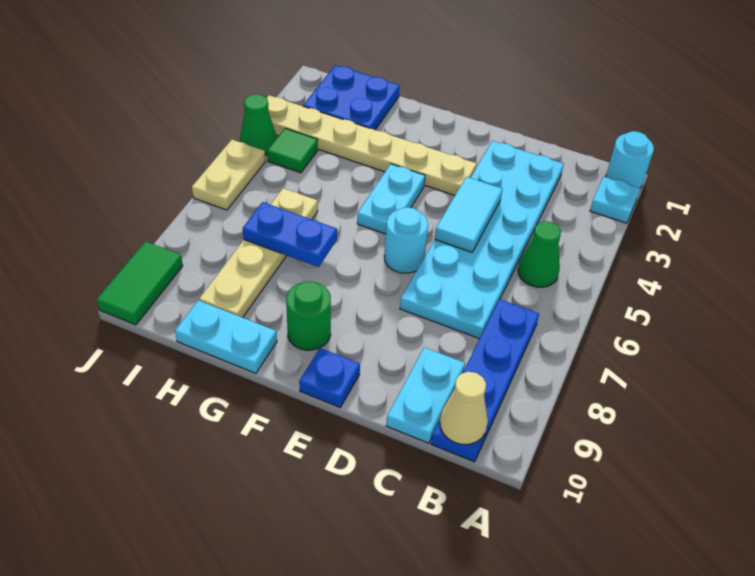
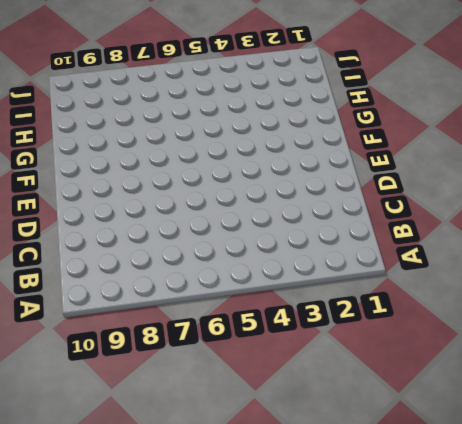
none -> cyan 1x1 round brick [606,131,654,188]
none -> cyan 1x1 plate [590,177,640,223]
none -> green 1x1 cone [518,221,561,287]

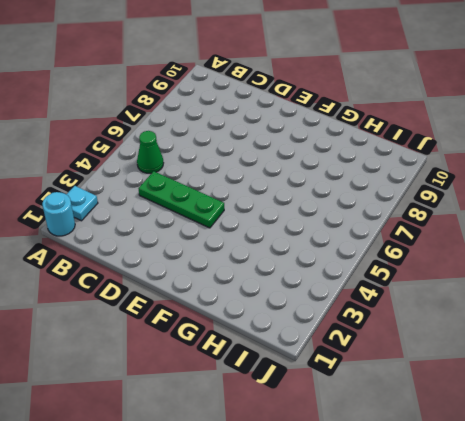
green 1x3 plate [138,171,224,228] -> cyan 2x6 plate [400,141,564,339]
none -> blue 1x4 plate [431,299,539,462]
none -> cyan 1x2 plate [386,347,465,443]
none -> tan 1x6 plate [267,95,477,195]

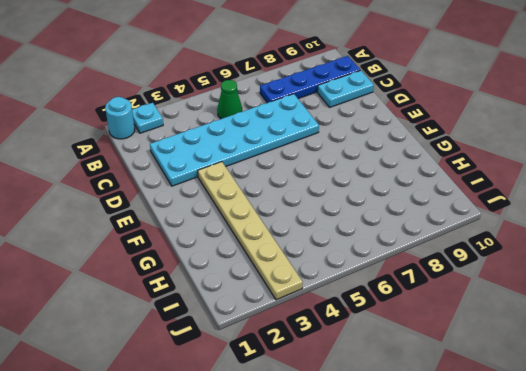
none -> cyan 1x1 round brick [384,207,428,273]
none -> blue 1x1 plate [299,348,360,407]
none -> cyan 1x2 plate [357,164,425,234]

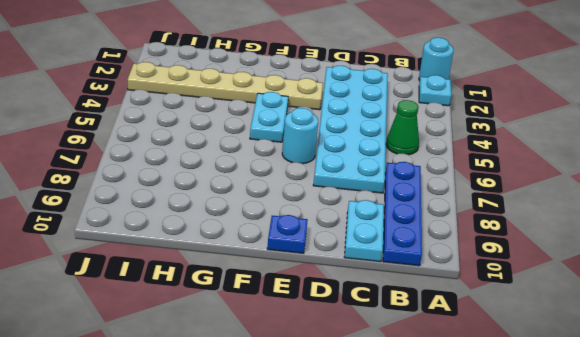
none -> green 1x1 round brick [286,281,331,350]
none -> cyan 1x2 plate [175,300,277,373]
none -> blue 2x2 plate [303,65,400,130]

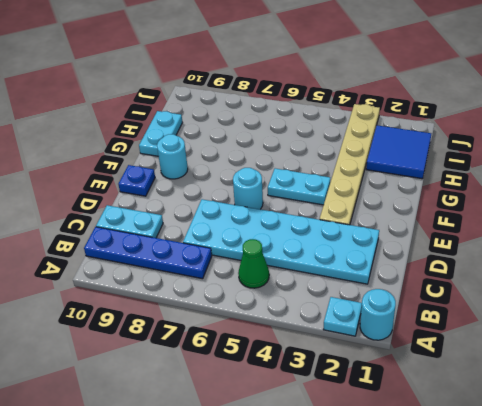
cyan 1x1 round brick [157,134,188,179] -> green 1x1 round brick [286,281,331,350]
blue 2x2 tile [366,125,431,179] -> blue 2x2 plate [303,65,400,130]
none -> tan 1x4 plate [199,188,318,318]
none -> green 1x1 tile [267,128,318,173]
none -> green 1x1 cone [240,94,277,156]

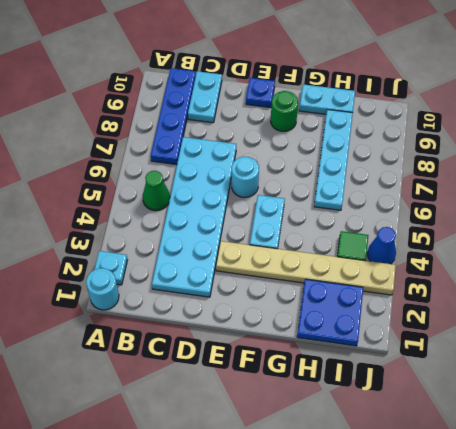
cyan 1x4 plate [314,109,353,210] -> tan 1x4 plate [199,188,318,318]
blue 1x1 cone [367,227,396,264] -> green 1x1 cone [240,94,277,156]
none -> tan 1x2 plate [192,140,265,210]
none -> green 1x2 tile [97,241,183,325]
none -> tan 1x1 cone [440,372,488,444]

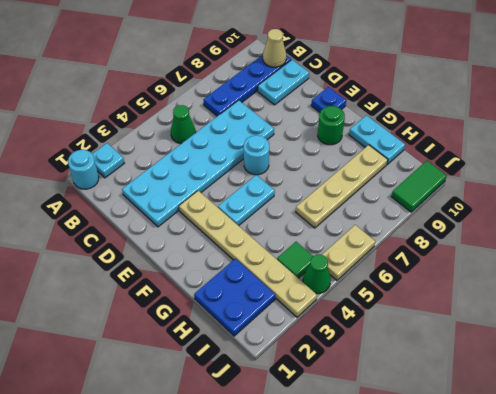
none -> cyan 1x2 tile [435,177,502,252]
none -> blue 1x2 plate [243,202,337,267]

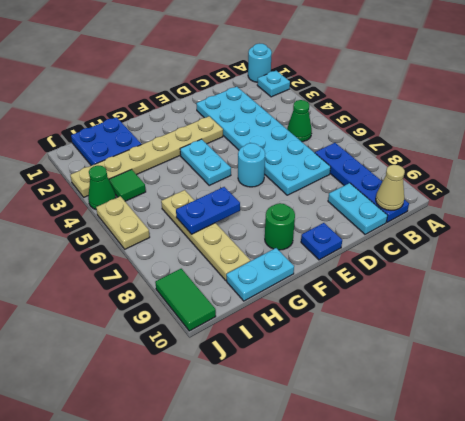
none -> cyan 1x2 tile [435,177,502,252]

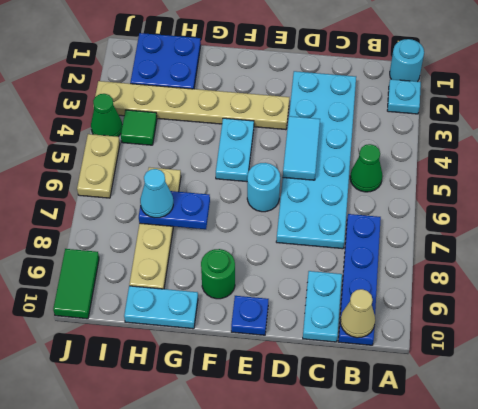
cyan 1x1 cone [140,169,173,218] -> none

